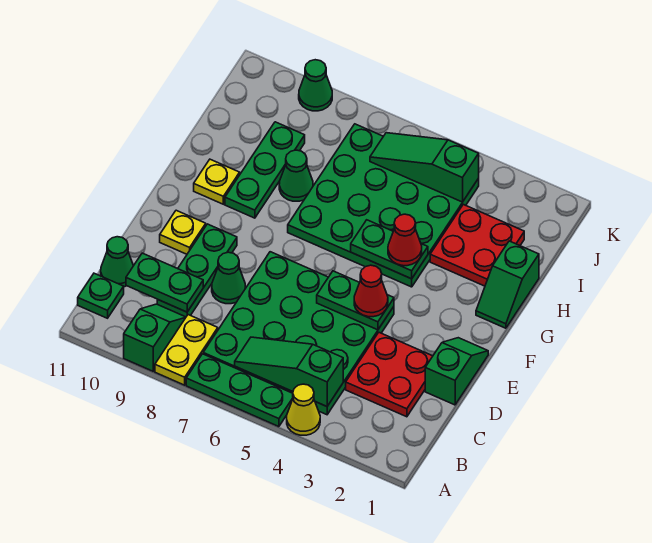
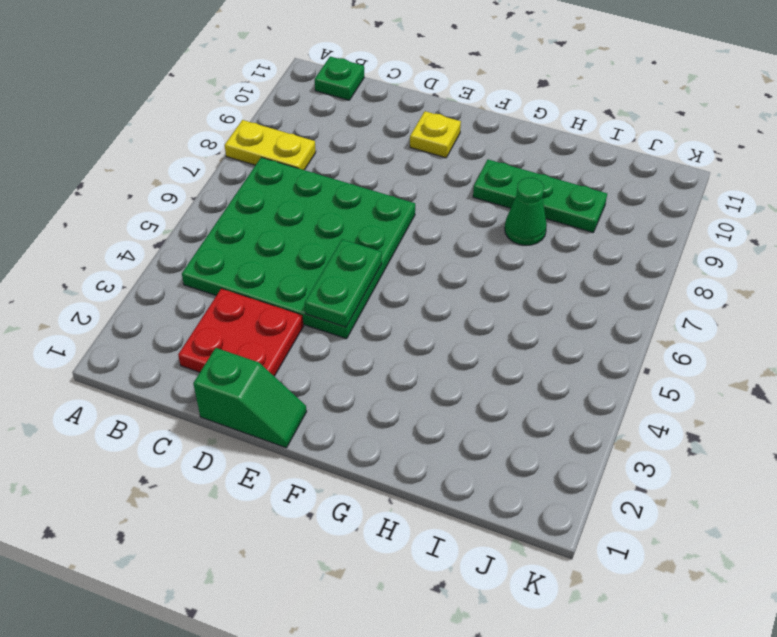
none -> yellow 1x1 cone [287,384,320,435]
none -> green 1x3 plate [186,354,293,427]
none -> green 1x2 slope [124,304,186,371]

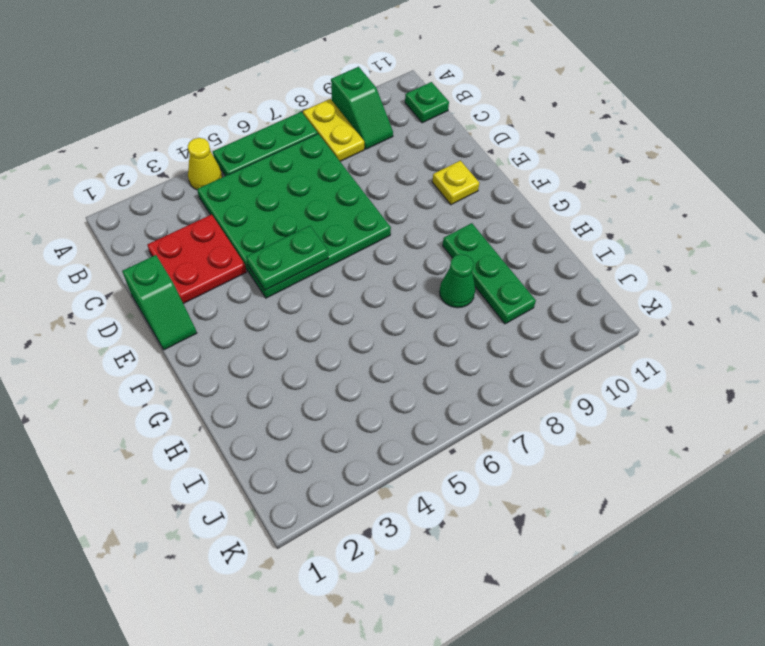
none -> green 1x3 plate [157,224,237,317]
none -> green 1x1 cone [101,237,133,287]
none -> green 1x1 cone [212,252,245,304]

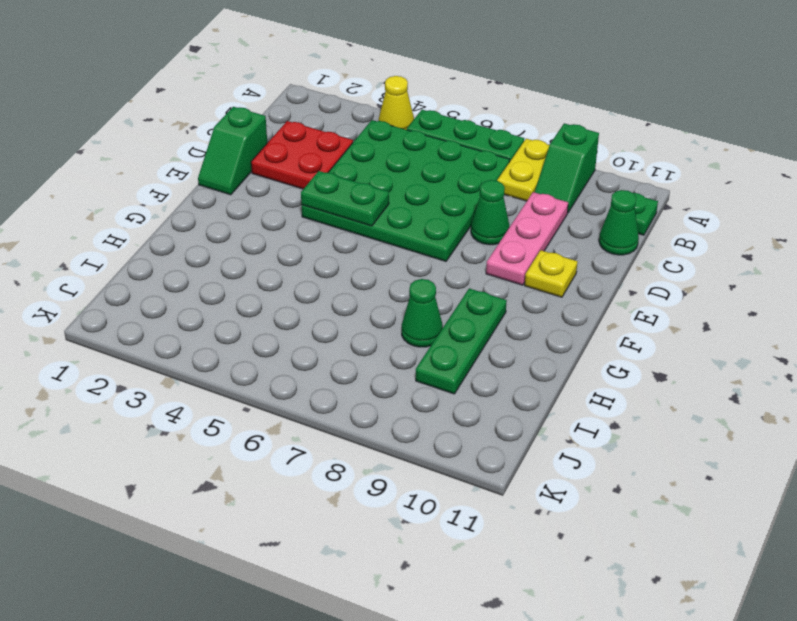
pink 1x3 plate [486,192,568,285] -> green 1x3 plate [157,224,237,317]
none -> green 1x2 slope [476,241,539,328]
none -> green 4x4 plate [288,124,479,287]
none -> yellow 1x1 plate [194,159,240,204]

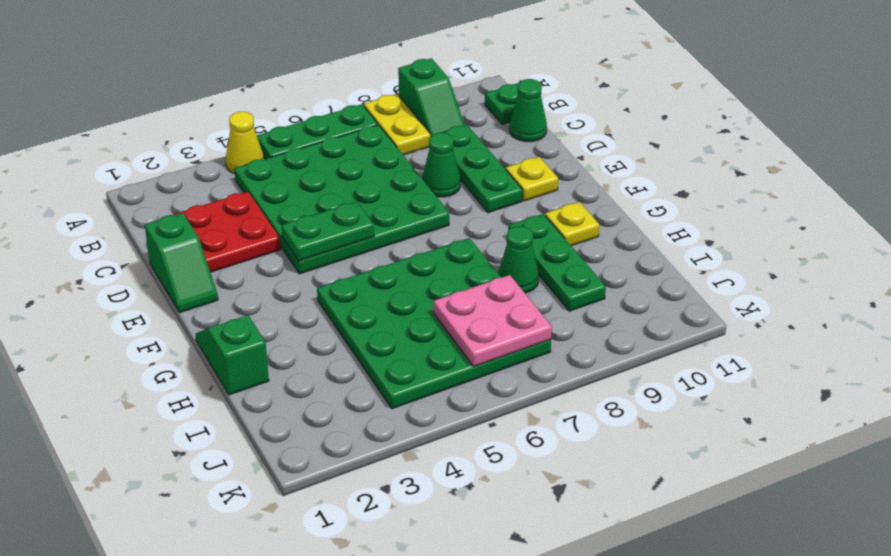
pink 2x2 plate [434,275,552,367] -> green 1x3 slope [370,133,479,202]
none -> red 2x2 plate [430,204,524,286]
none -> green 1x1 cone [299,60,332,111]
none -> green 1x3 slope [235,337,343,406]

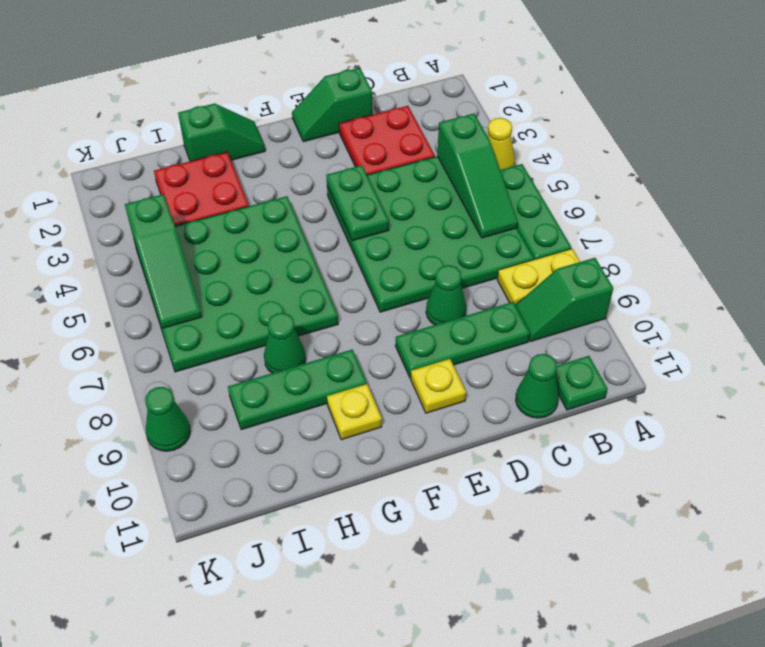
none -> green 1x2 plate [126,253,203,312]
none -> green 1x2 plate [351,220,428,279]
none -> red 1x1 cone [354,265,388,317]

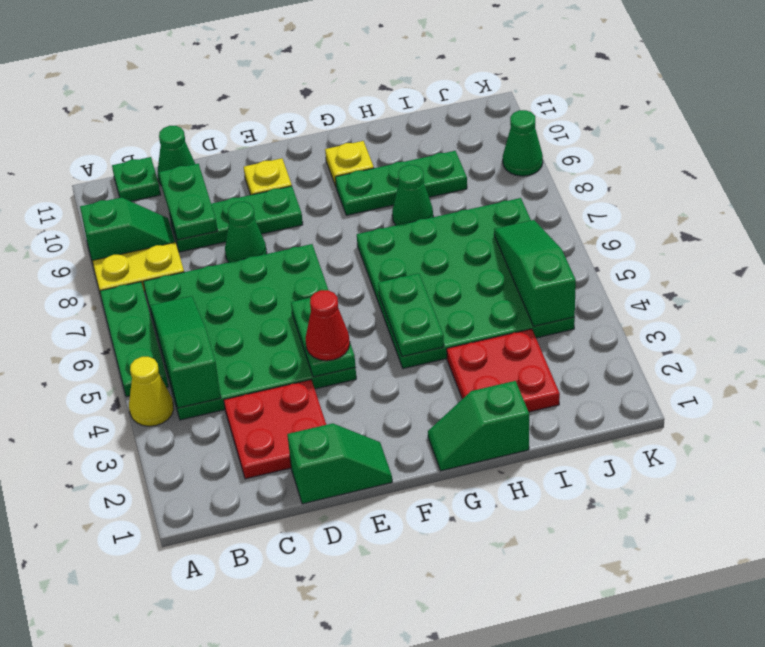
none -> red 1x1 cone [388,214,422,266]

